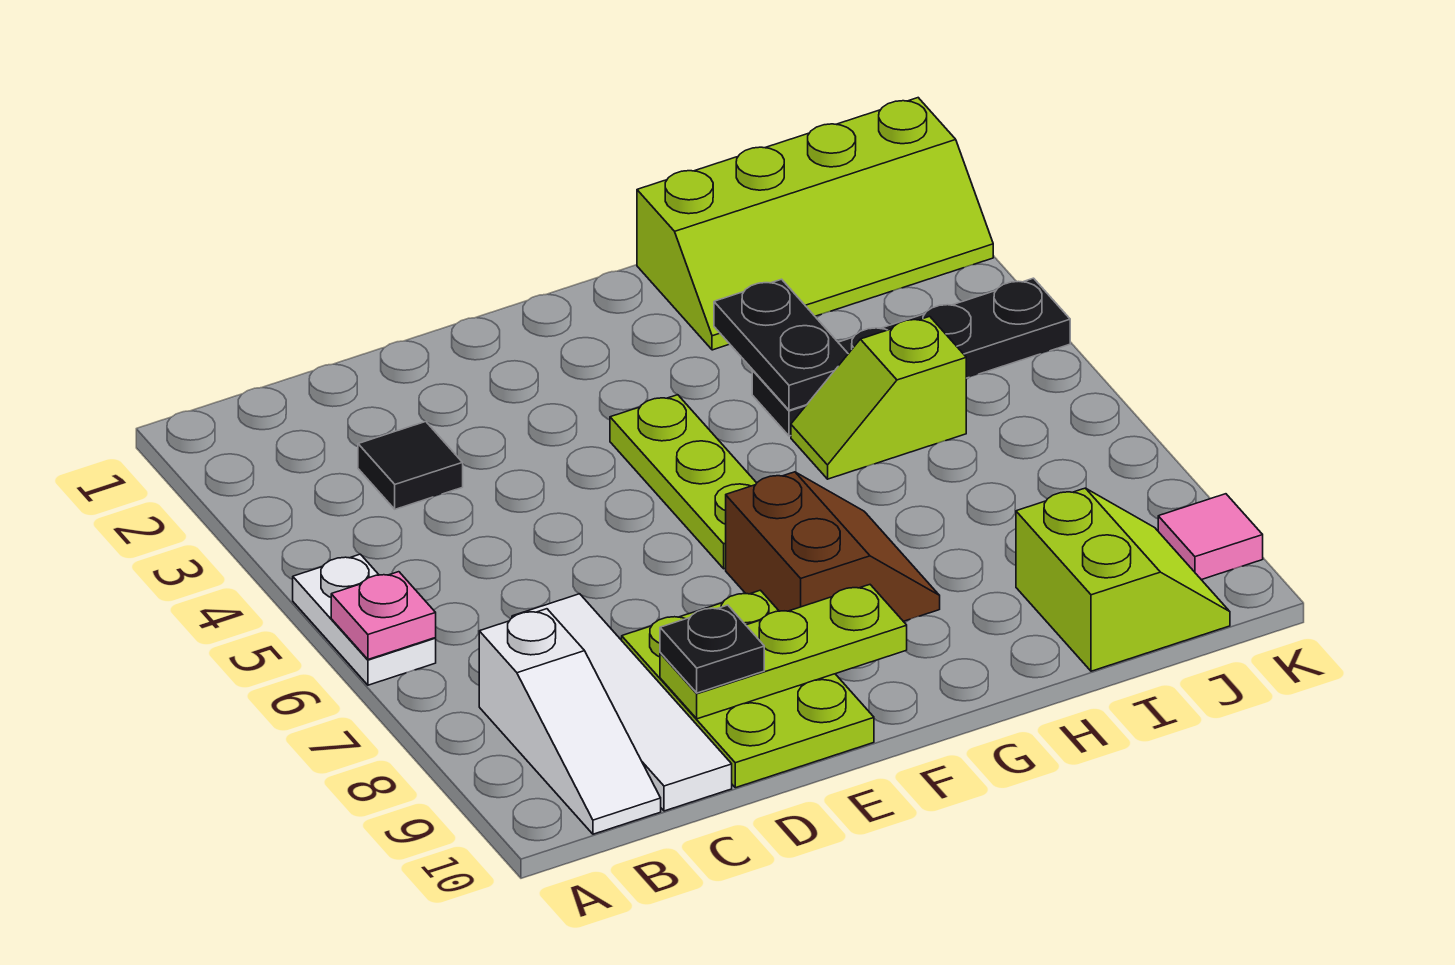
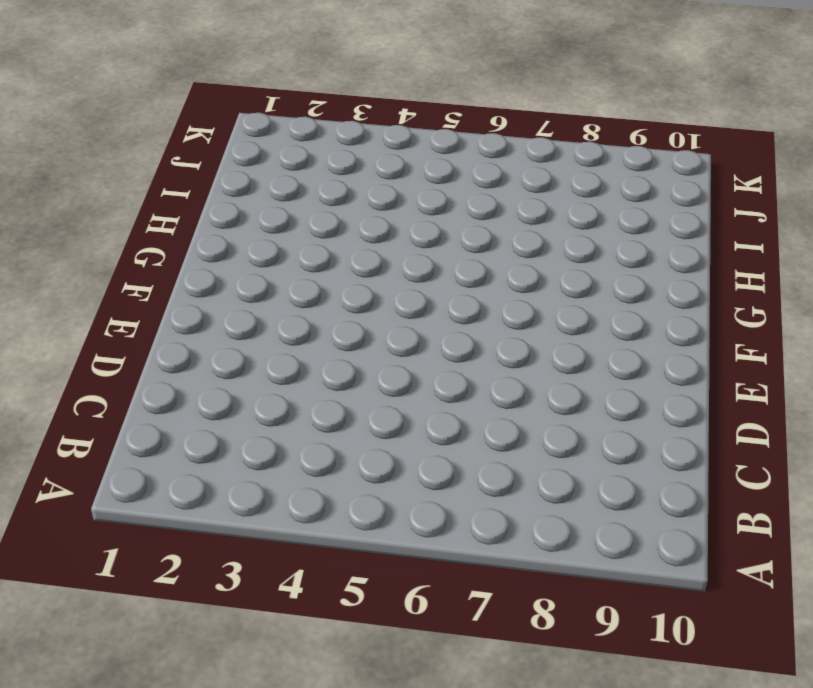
none -> white 1x2 plate [293,554,436,685]
none -> white 1x3 slope [479,609,661,834]
none -> black 1x1 tile [358,422,463,509]

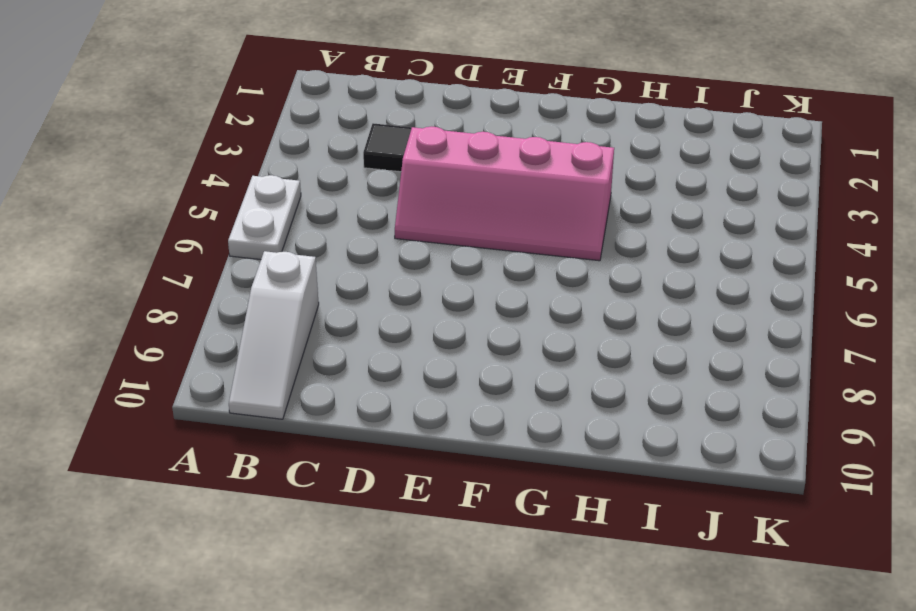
pink 2x4 slope [395,126,614,261] -> lime 1x3 plate [610,395,756,569]
none -> white 1x4 tile [512,594,732,811]
none -> lime 2x3 plate [622,590,874,788]
none -> brown 2x2 slope [726,472,940,621]

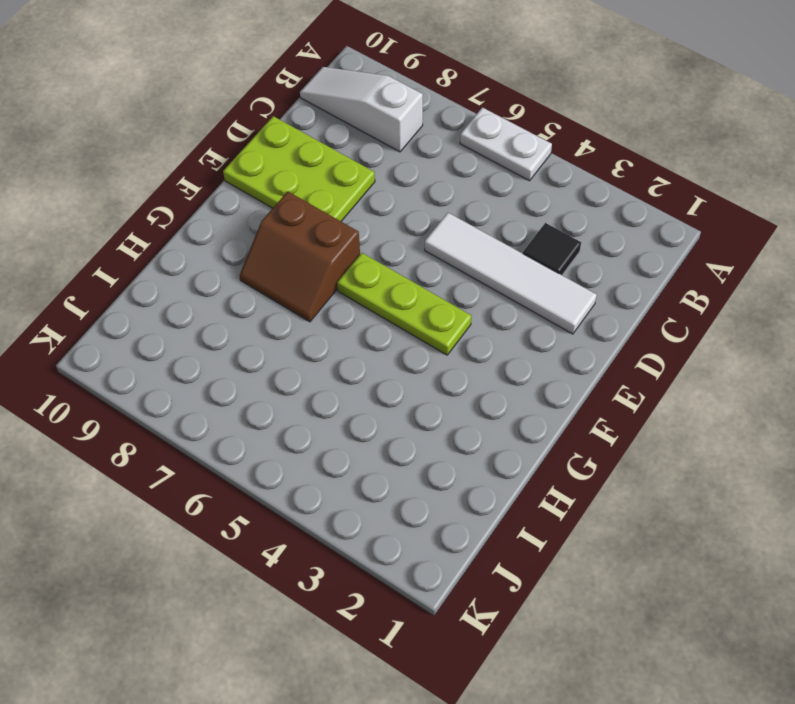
white 1x4 tile [425,213,597,334] -> white 1x4 tile moved to [512,594,732,811]
none -> lime 2x4 slope [637,98,993,350]
none -> black 1x4 plate [752,278,1070,436]
none -> lime 1x2 slope [791,316,966,479]

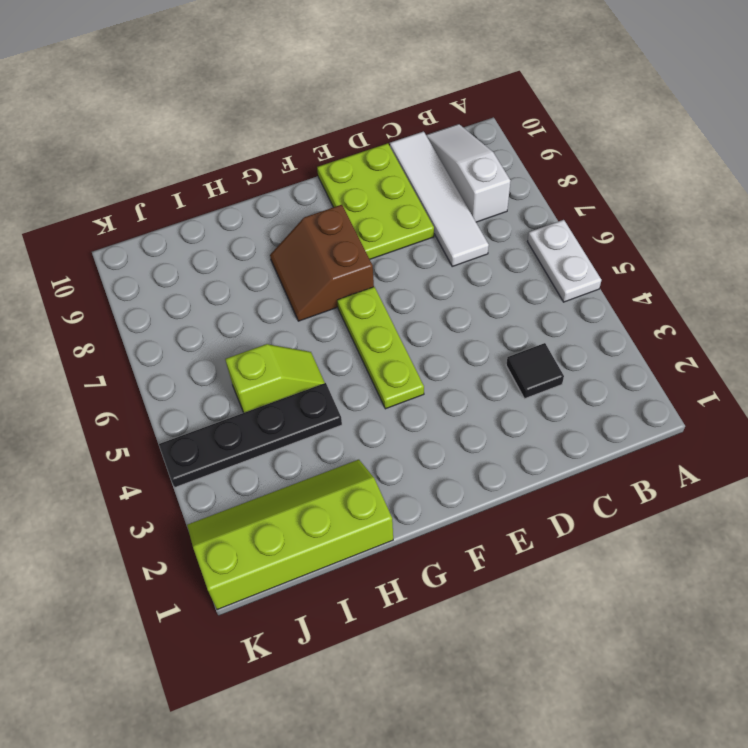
none -> lime 2x2 slope [1016,488,1230,671]
none -> pink 1x1 tile [1158,494,1263,580]
none -> pink 1x1 plate [331,572,436,659]

